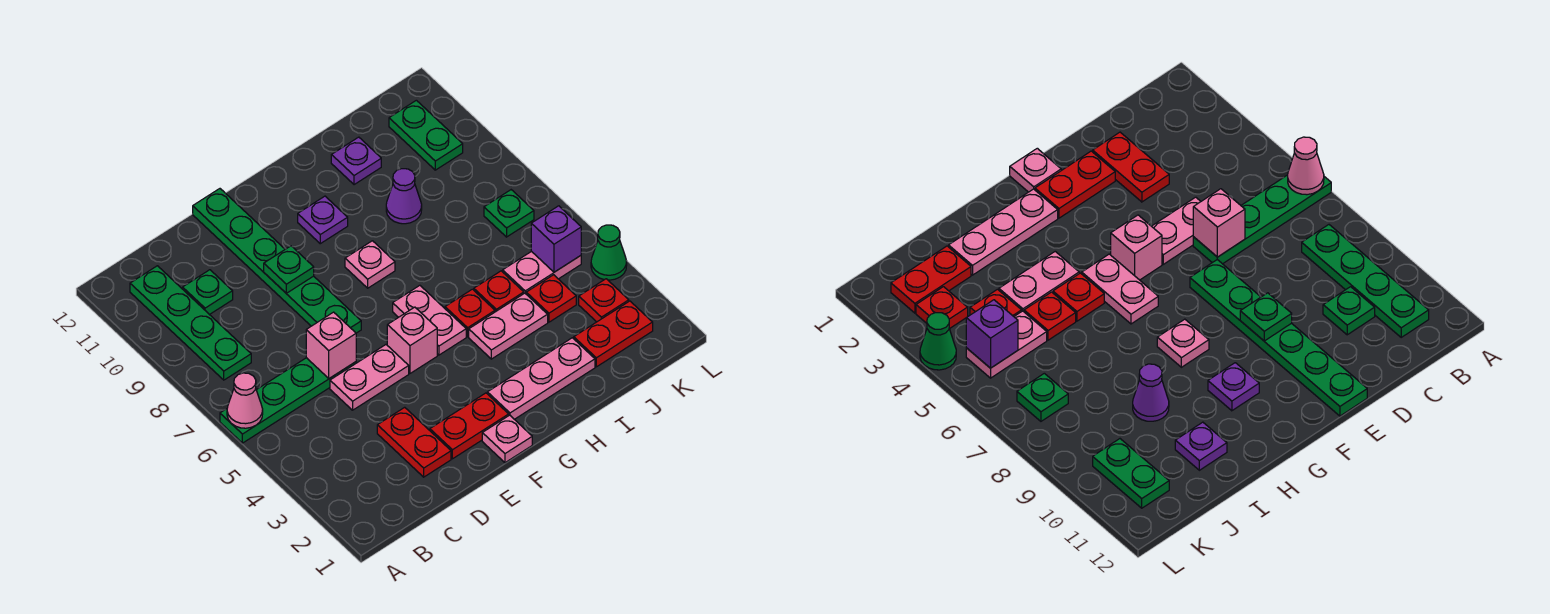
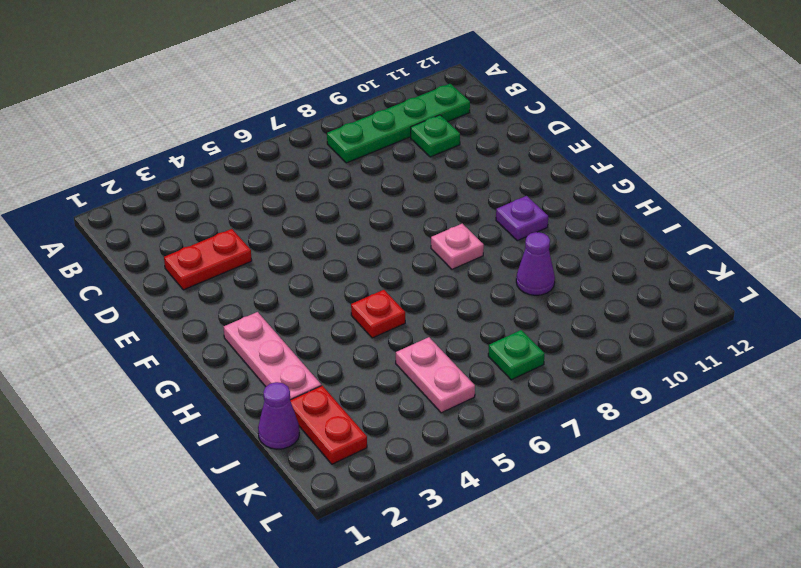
purple 1x1 cone [258,382,299,449] -> none
none -> green 1x4 plate [220,358,356,443]
none -> pink 1x2 plate [330,345,409,410]
none -> red 1x2 plate [430,393,509,459]

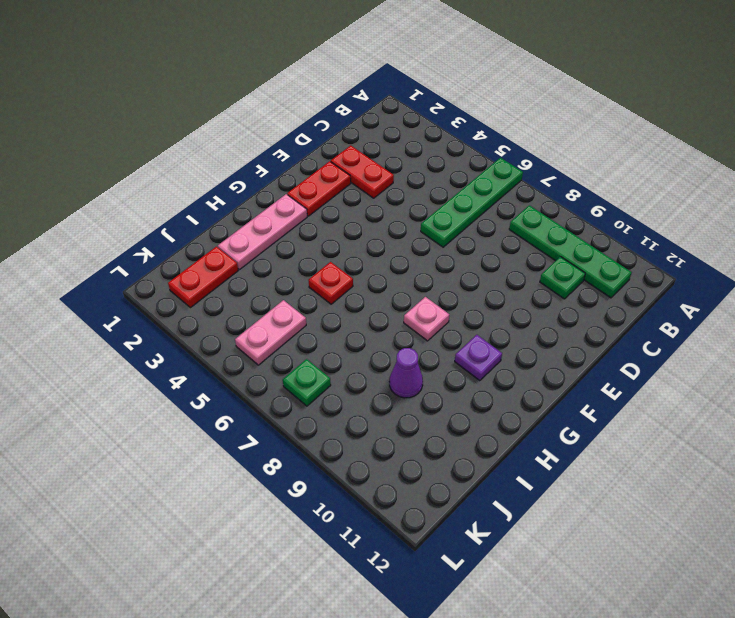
none -> pink 1x2 plate [330,345,409,410]
none -> green 1x6 plate [193,189,361,333]
none -> pink 1x1 plate [482,415,532,463]

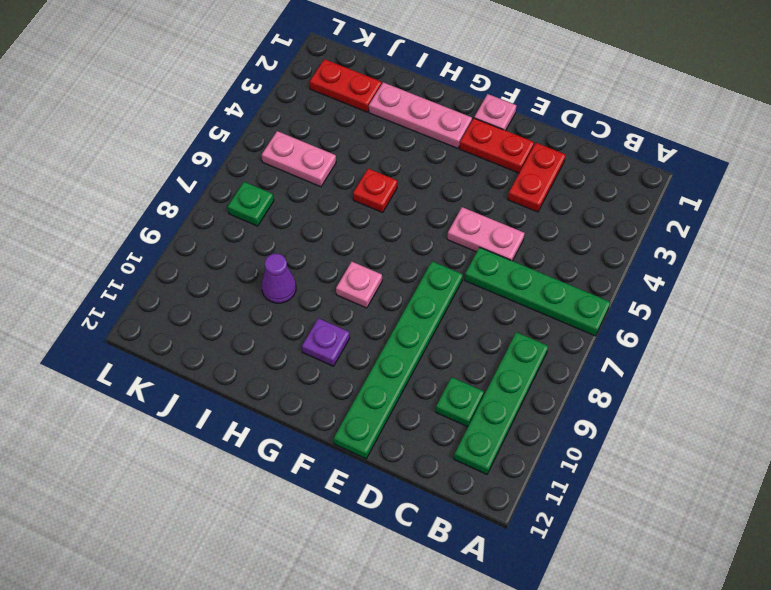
none -> pink 1x1 brick [387,307,437,373]
none -> pink 1x2 plate [393,285,466,355]
none -> pink 1x2 plate [469,293,548,359]

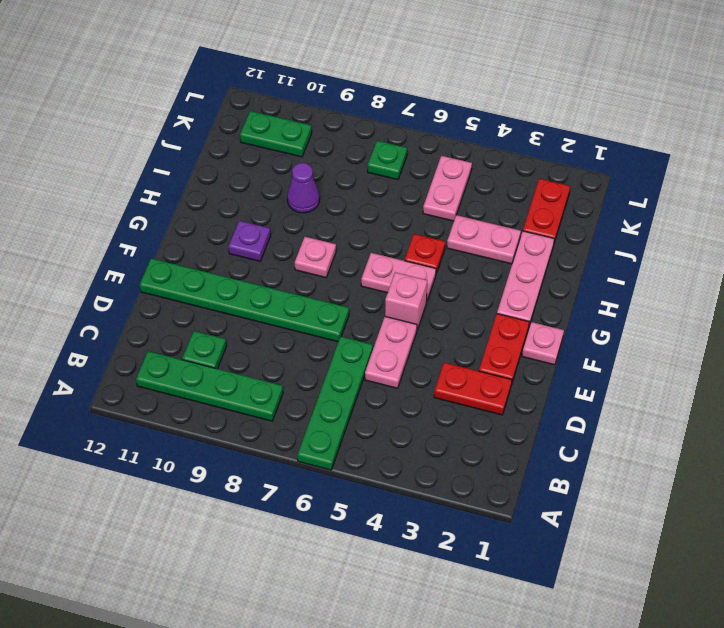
pink 1x2 plate [447,215,521,264] -> pink 1x2 plate turned to [469,293,548,359]
none -> red 1x1 plate [474,271,524,312]
none -> purple 1x1 plate [331,137,381,185]
none -> red 1x1 plate [526,275,576,322]

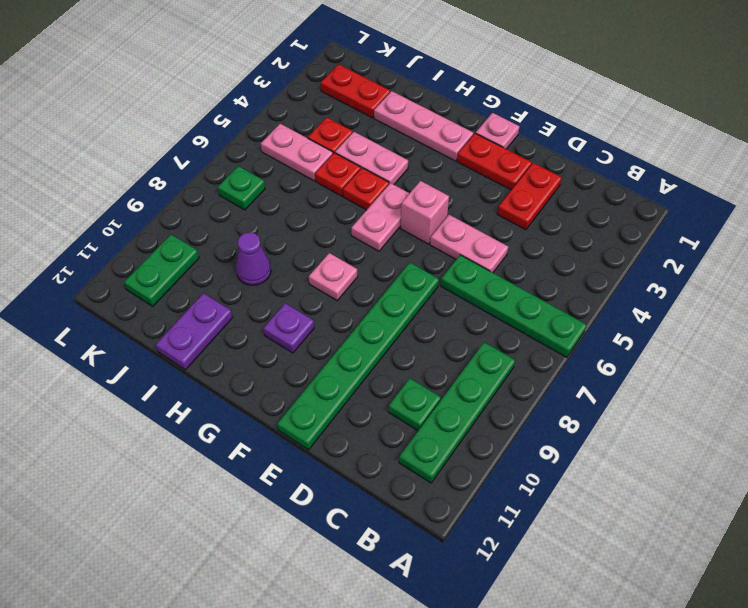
purple 1x2 plate [155,293,233,370] -> purple 1x1 plate [331,137,381,185]
none -> red 1x1 plate [579,279,629,322]
none -> green 1x1 cone [591,225,627,280]
none -> pink 1x1 cone [227,373,263,428]

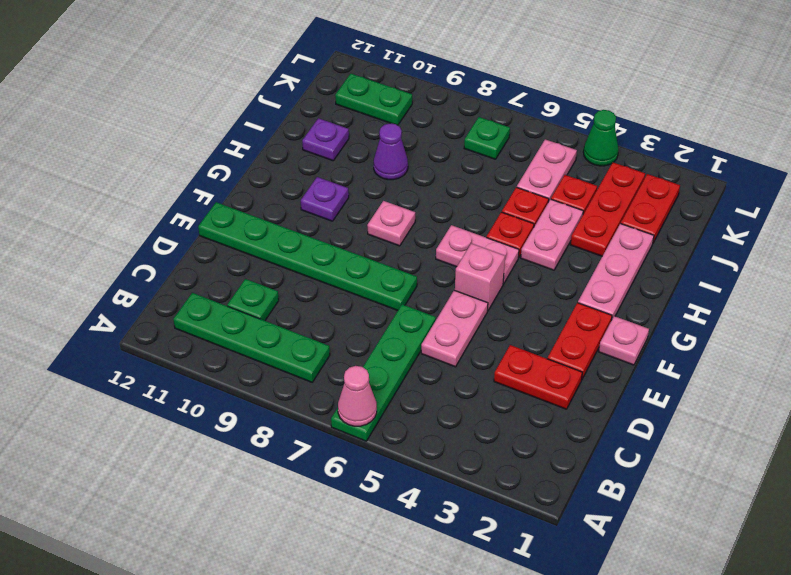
red 1x3 plate [570,162,645,256] -> red 1x1 plate [579,279,629,322]
none -> pink 1x1 brick [306,312,356,378]
none -> green 1x1 plate [264,246,314,293]
none -> purple 1x1 brick [531,206,581,272]

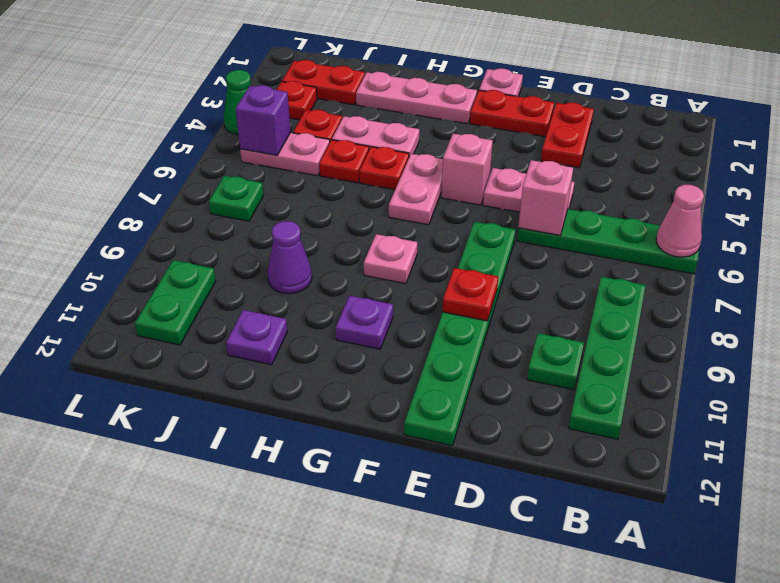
red 1x1 plate [443,268,498,321] -> green 1x1 plate [264,246,314,293]

